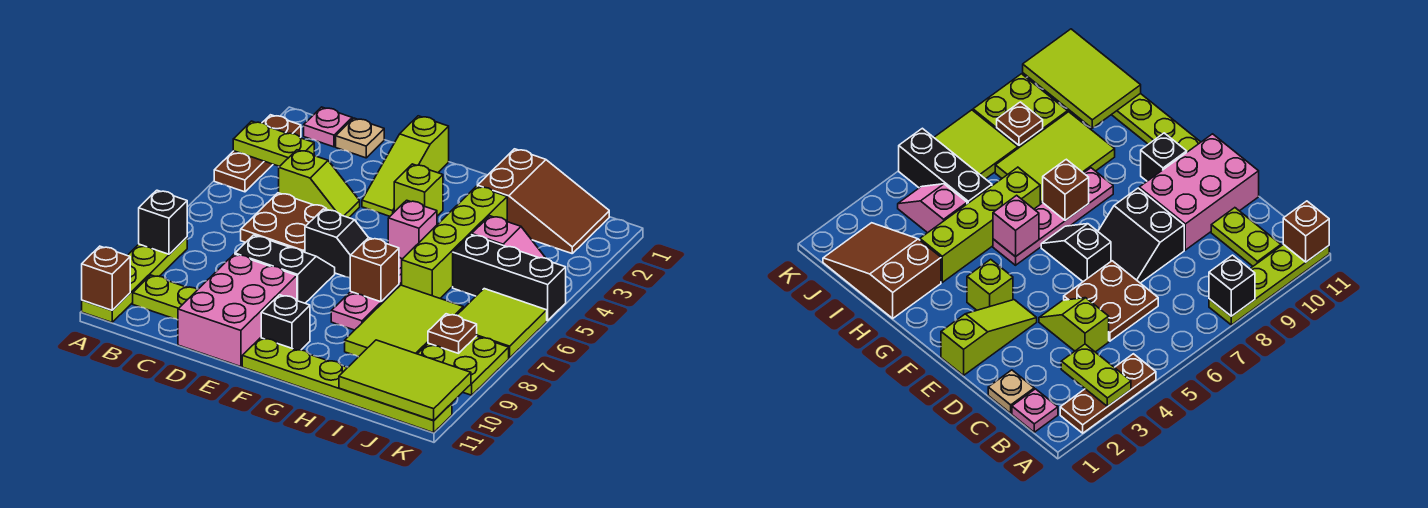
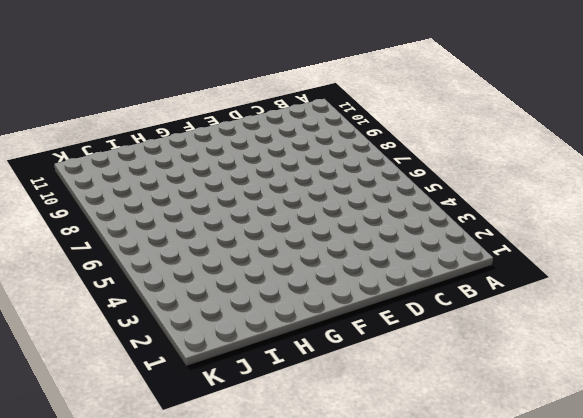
none -> brown 1x3 plate [214,115,301,192]
none -> lime 1x4 plate [82,237,187,322]
none -> pink 1x1 plate [304,107,352,147]

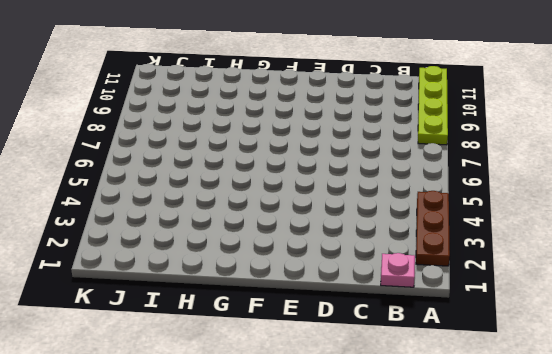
none -> lime 1x2 plate [133,275,197,320]
none -> tan 1x1 plate [336,118,384,158]
none -> lime 1x2 slope [279,150,360,218]

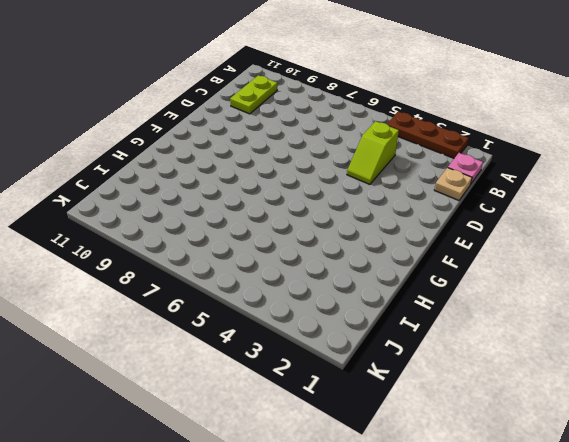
none -> lime 1x4 plate [82,237,187,322]
none -> brown 2x2 plate [241,193,327,252]
none -> black 2x2 slope [235,235,335,303]

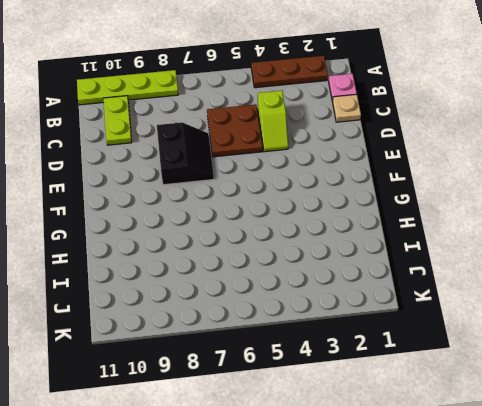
none -> pink 2x3 brick [178,254,297,367]
none -> lime 1x3 slope [362,116,449,216]
none -> black 1x2 slope [305,209,368,278]

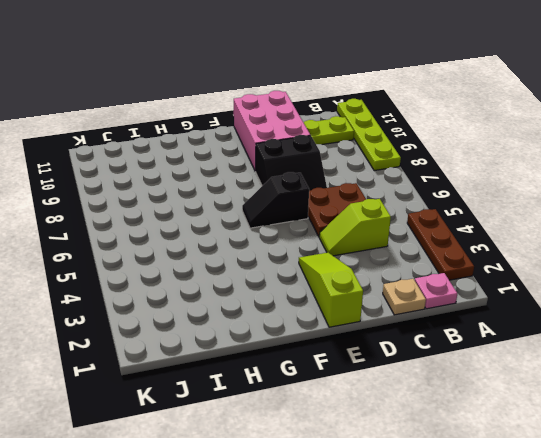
none -> lime 1x1 brick [394,164,443,216]
none -> black 1x1 brick [261,295,310,350]
none -> lime 1x6 plate [242,338,452,433]

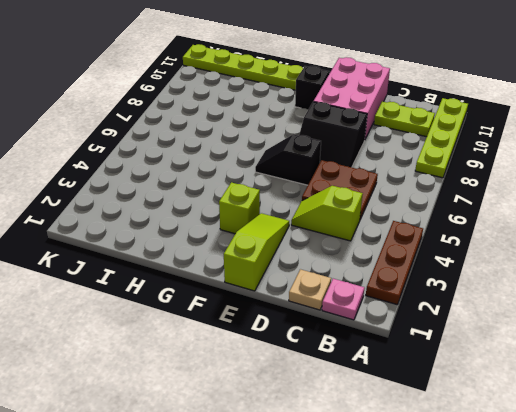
none -> pink 1x4 plate [331,257,402,330]
none -> brown 2x3 slope [478,149,609,253]
none -> lime 1x4 brick [402,186,507,298]

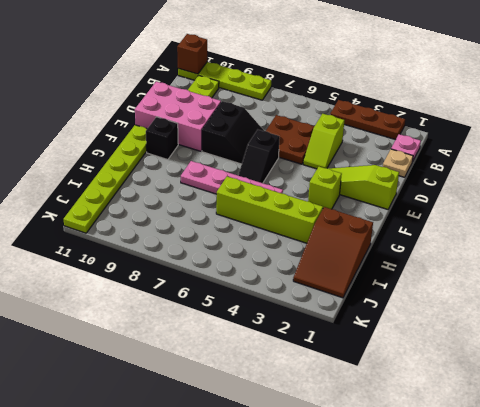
none -> lime 2x3 tile [345,285,463,357]
none -> pink 1x2 slope [472,216,545,258]
none -> black 1x3 brick [453,235,566,321]

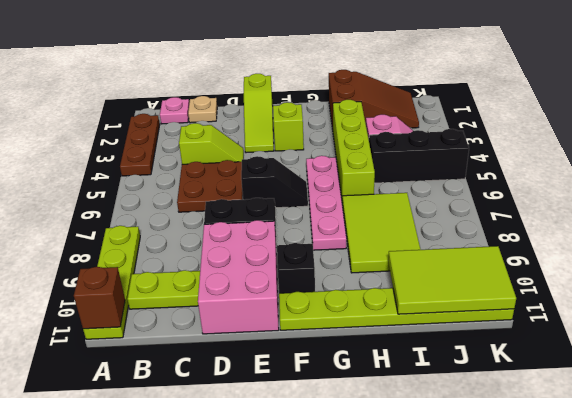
none -> lime 2x2 tile [457,289,547,358]
none -> lime 2x2 plate [418,336,509,395]
none -> lime 1x2 plate [233,121,314,166]

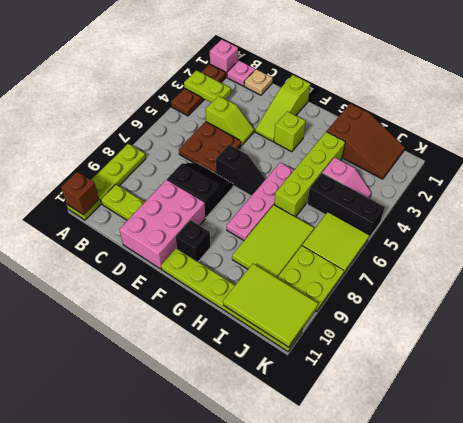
pink 1x1 brick [210,39,238,77] -> pink 1x1 brick moved to [388,200,437,259]
none -> black 1x1 brick [139,190,187,254]
none -> brown 1x1 brick [350,238,399,302]
none -> brown 1x1 plate [428,314,477,353]

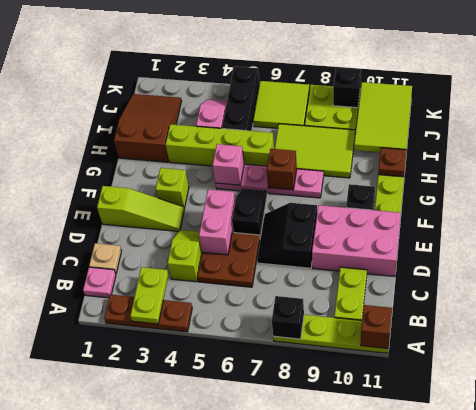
pink 1x2 brick [199,189,235,255] -> none
brown 1x1 plate [378,148,406,177] -> brown 1x1 plate moved to [428,314,477,353]
black 1x1 brick [333,67,361,108] -> none

